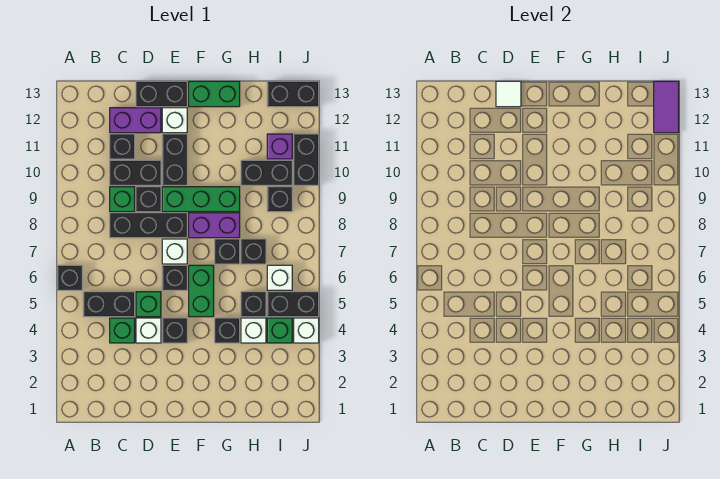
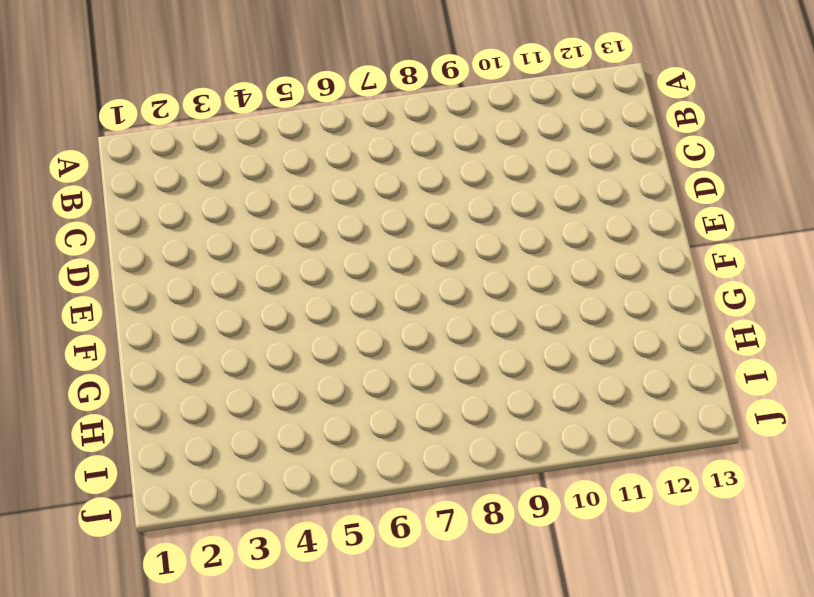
none -> black 1x1 brick [57,265,82,290]
none -> black 1x2 brick [83,292,135,317]
none -> green 1x1 brick [110,318,135,343]
none -> black 1x3 brick [110,213,187,238]

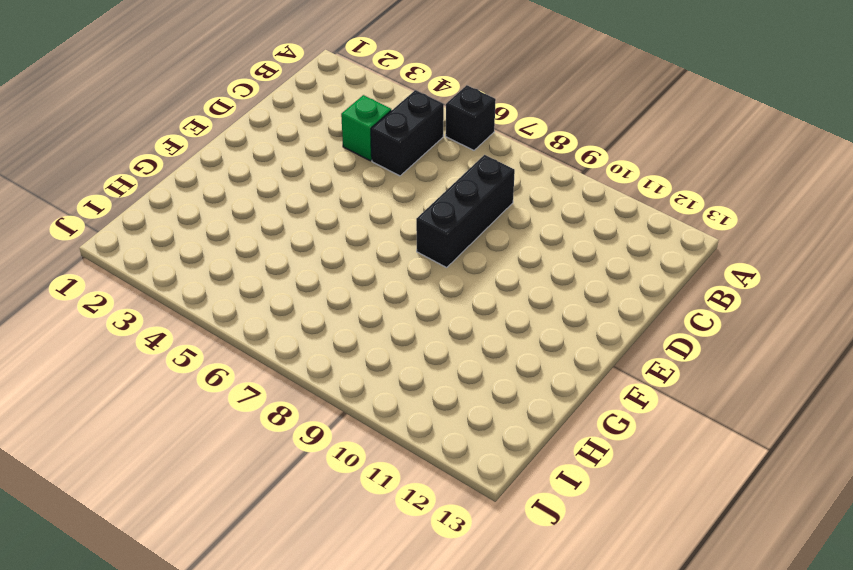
none -> green 1x1 brick [110,187,135,212]
none -> black 1x2 brick [110,160,161,185]
none -> black 1x1 brick [110,134,135,159]
none -> purple 1x2 brick [110,108,161,133]

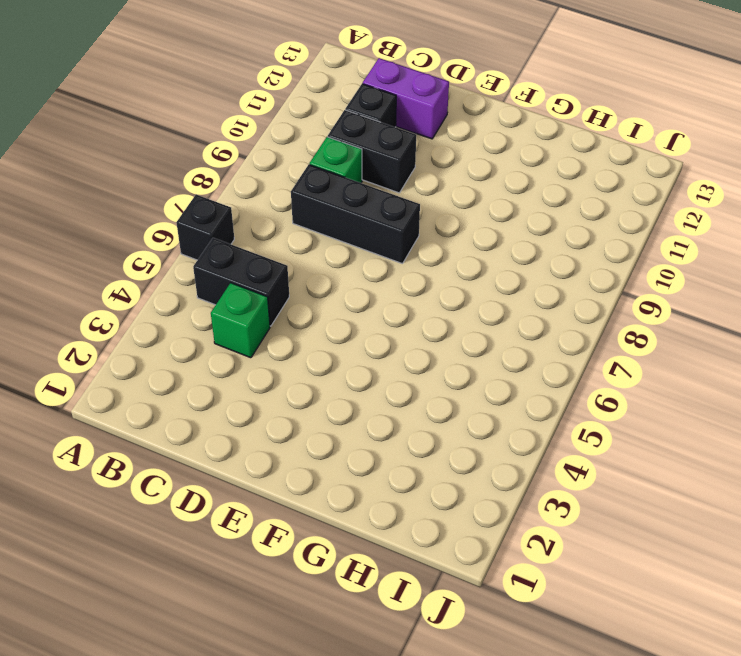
none -> white 1x1 brick [136,318,161,343]
none -> green 1x1 brick [136,292,161,317]
none -> black 1x1 brick [136,187,161,212]
none -> black 1x2 brick [136,81,187,107]

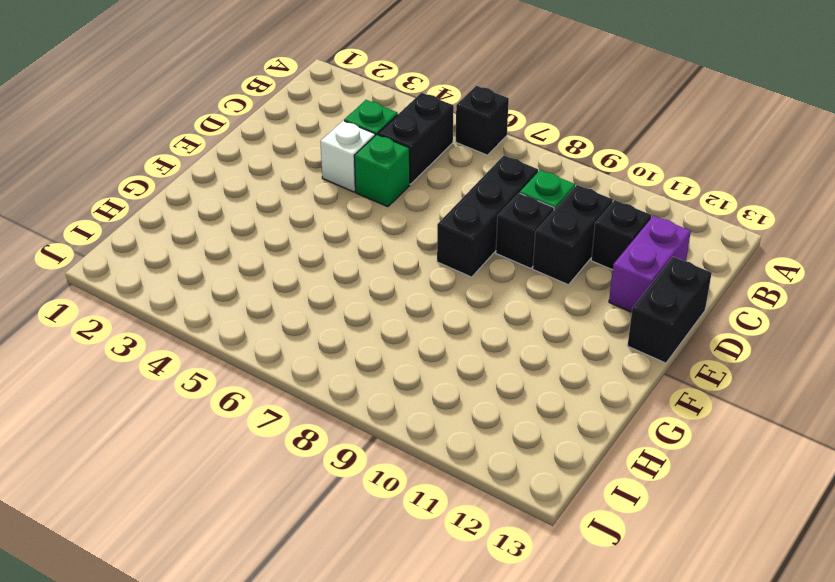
none -> black 1x1 brick [162,318,187,343]
none -> black 1x1 brick [162,265,187,290]
none -> white 1x1 brick [162,239,187,264]
none -> green 1x3 brick [162,187,240,212]

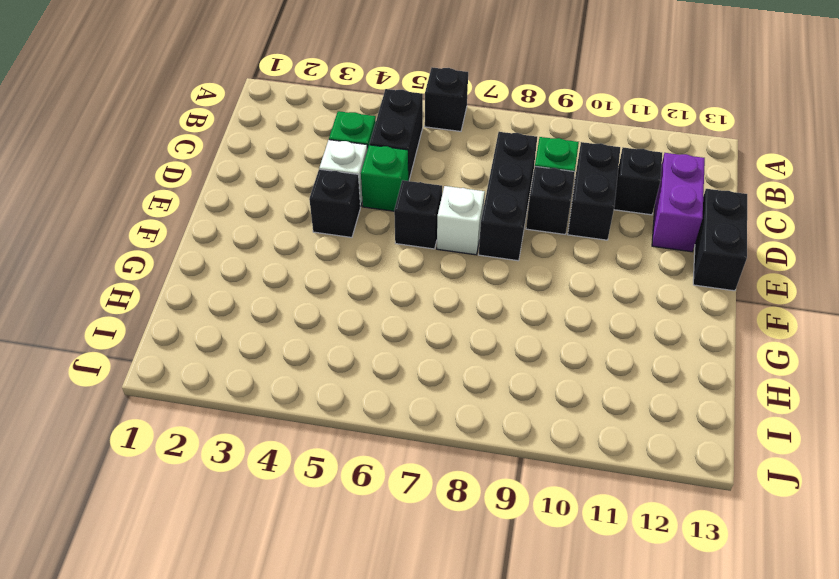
none -> green 1x3 brick [162,187,240,212]
none -> black 1x2 brick [162,134,187,185]
none -> white 1x1 brick [162,108,187,133]
none -> green 1x2 brick [189,265,214,317]

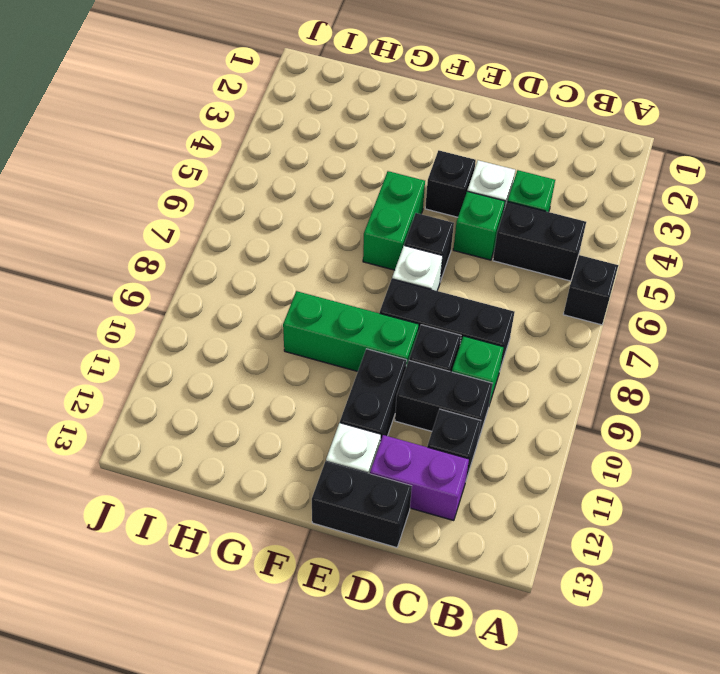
none -> purple 1x2 brick [189,213,240,238]
none -> green 1x2 brick [189,81,240,107]
none -> black 1x1 brick [215,318,240,343]
none -> black 1x1 brick [215,239,240,264]

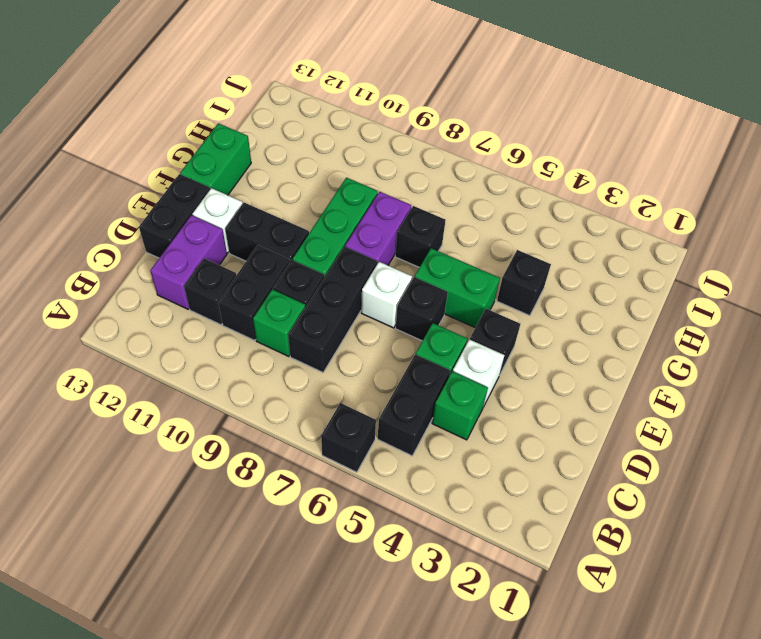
none -> white 1x1 brick [241,318,266,343]
none -> black 1x1 brick [241,292,266,317]
none -> black 1x1 brick [241,239,266,264]
none -> black 1x2 brick [241,160,292,185]

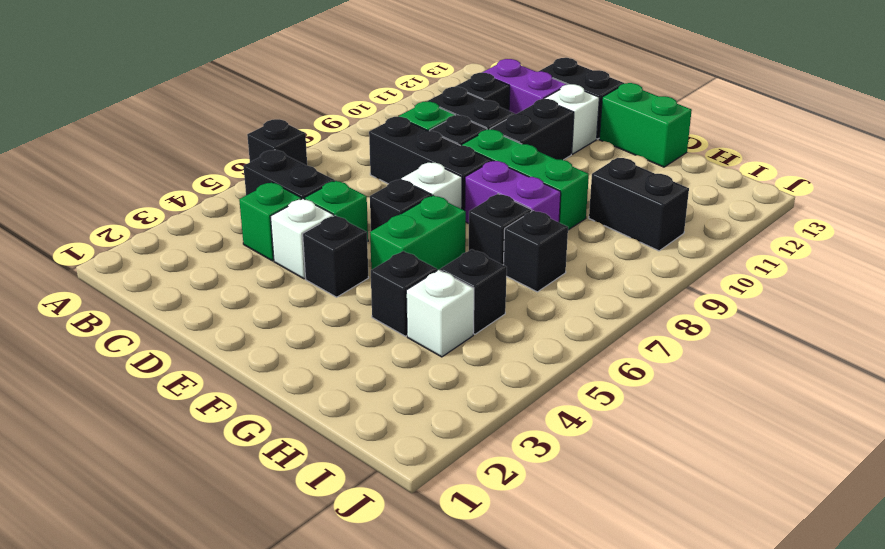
none -> green 1x1 brick [267,318,292,343]
none -> black 1x2 brick [267,292,319,317]
none -> white 1x1 brick [267,265,292,290]
none -> black 1x1 brick [267,187,292,212]

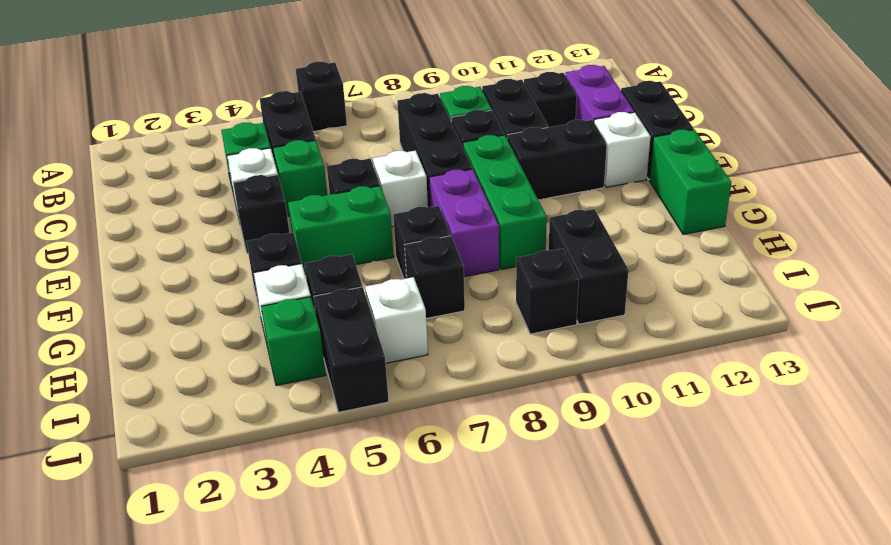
none -> purple 1x1 brick [267,134,292,159]
none -> black 1x2 brick [267,81,319,107]
none -> white 1x1 brick [294,318,319,343]
none -> black 1x2 brick [294,134,319,185]

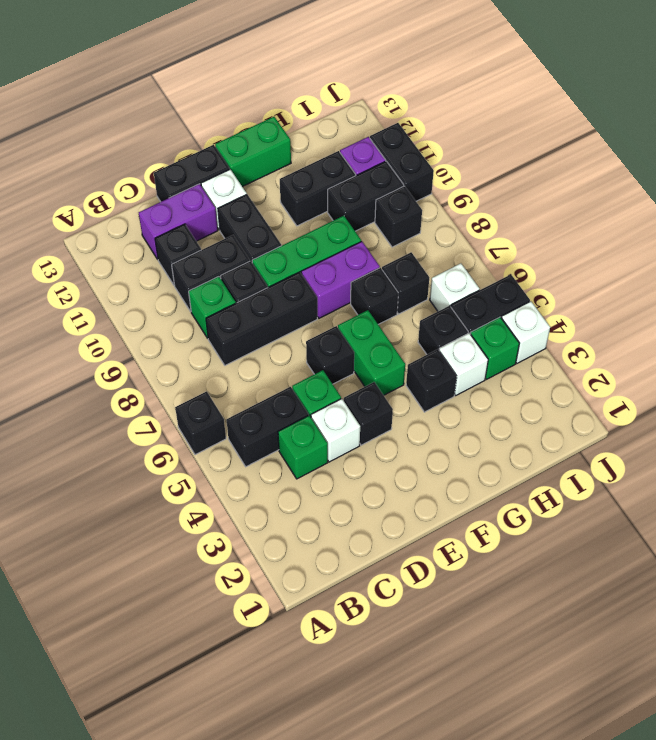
black 1x2 brick [280,151,356,226] -> black 1x2 brick moved to [267,81,319,107]
none -> white 1x1 brick [162,239,187,264]
none -> white 1x1 tile [496,81,521,107]
none -> purple 1x2 tile [654,81,679,133]

